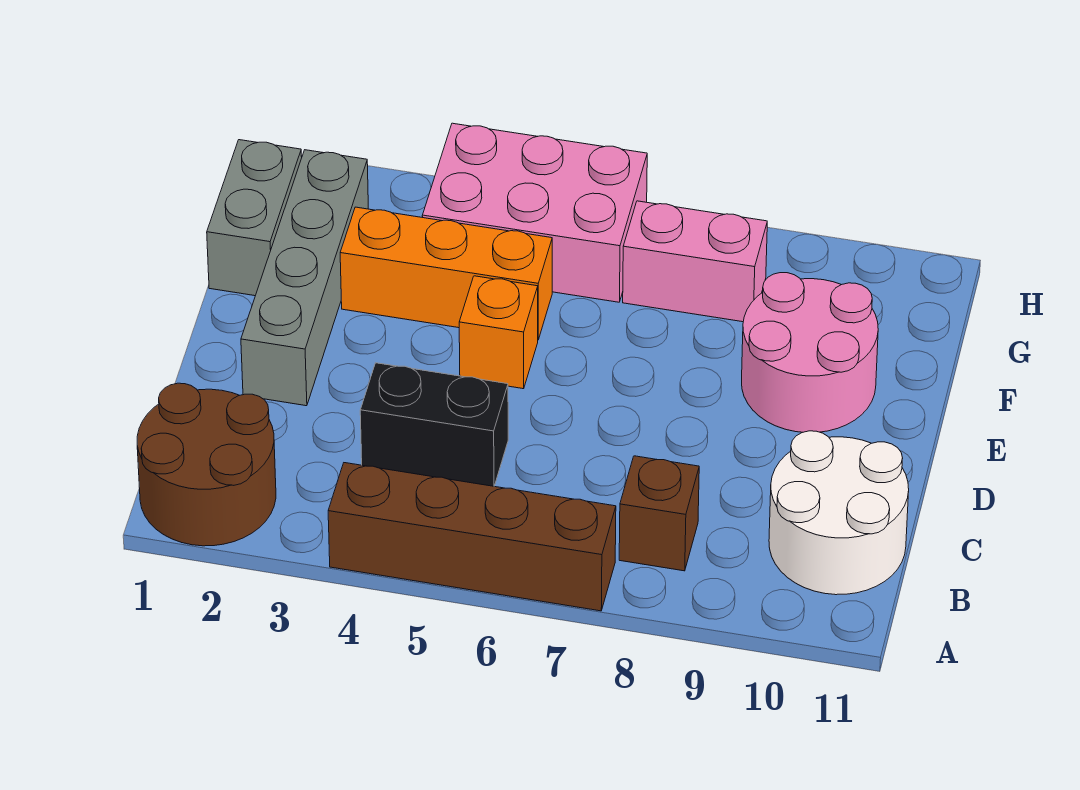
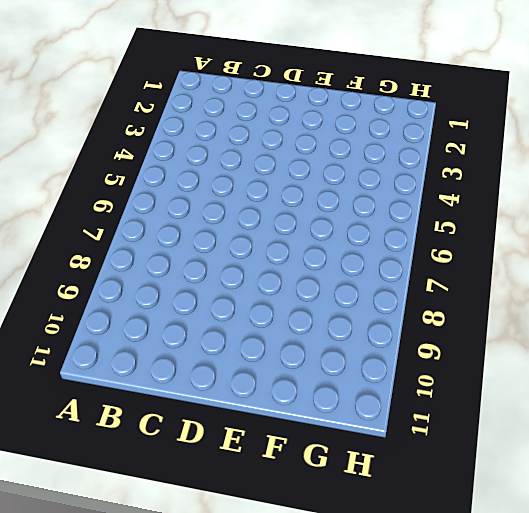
none -> brown 2x2 round brick [137,383,276,546]
none -> brown 1x4 brick [328,463,616,611]
none -> brown 1x1 brick [619,456,699,571]

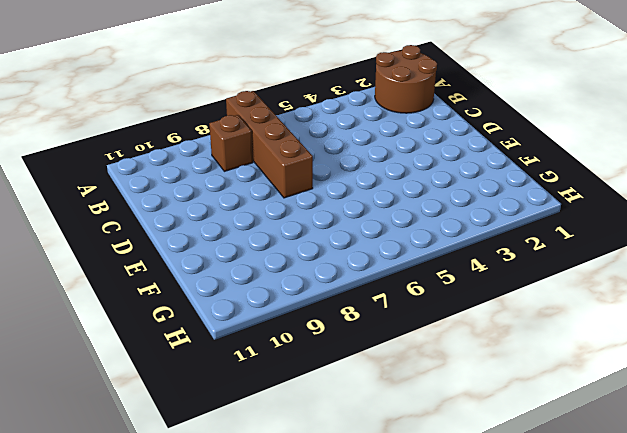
brown 1x4 brick [226,91,313,198] -> brown 1x4 brick turned to [328,463,616,611]
none -> white 2x2 round brick [769,431,909,595]
none -> black 1x2 brick [360,363,508,486]
none -> grey 1x4 brick [241,150,368,406]

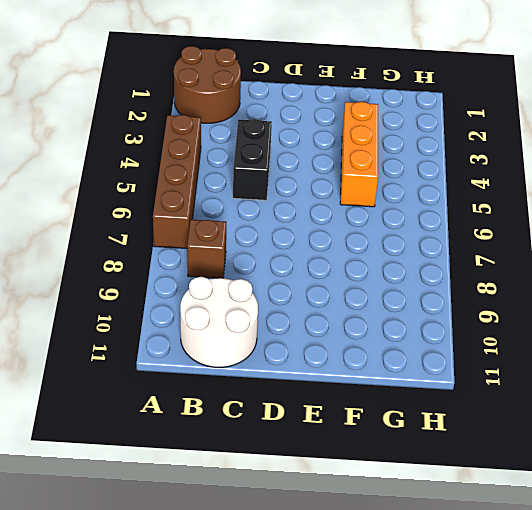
none -> grey 1x4 brick [241,150,368,406]
none -> orange 1x1 brick [459,276,538,389]
none -> pink 2x2 round brick [742,273,878,432]

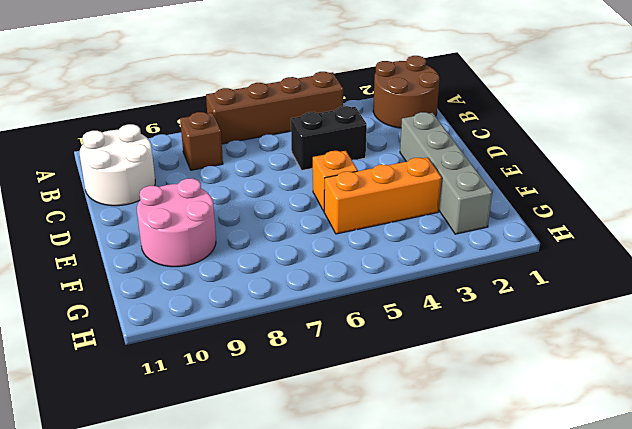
none -> grey 1x2 brick [207,140,302,296]
none -> pink 2x3 brick [422,123,647,302]
none -> pink 1x2 brick [623,201,767,322]

